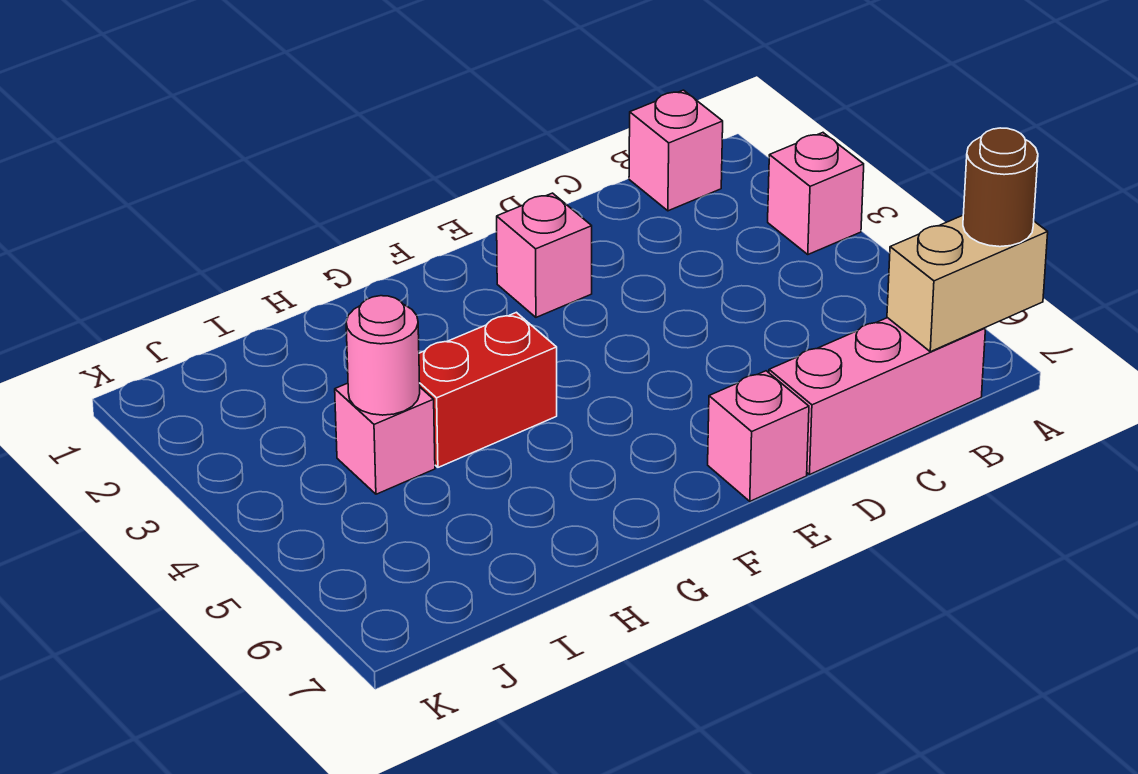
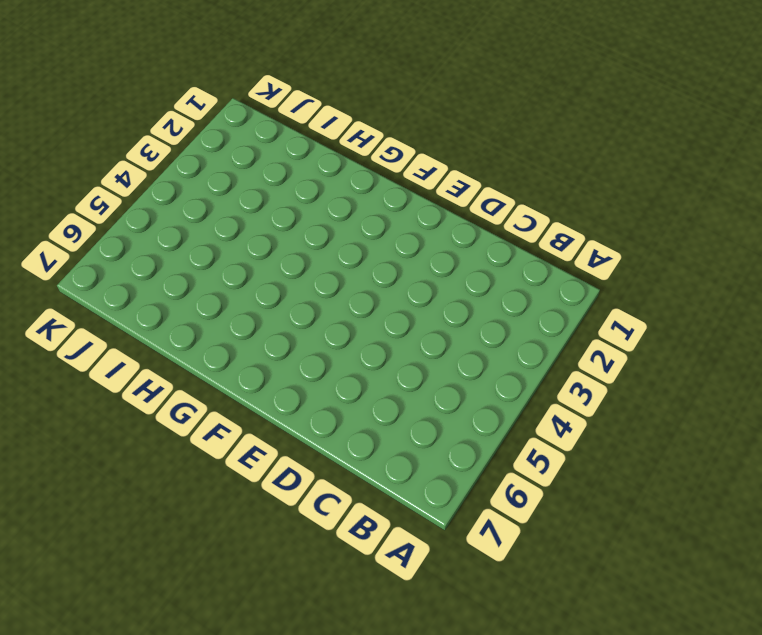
none -> pink 1x1 brick [768,133,864,254]
none -> pink 1x1 brick [629,90,723,211]

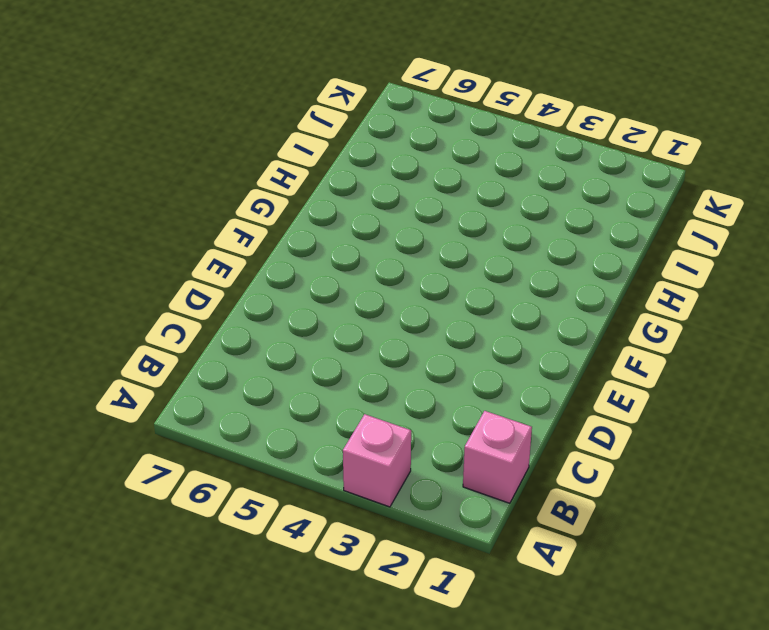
none -> pink 1x3 brick [769,318,986,474]
none -> pink 1x1 brick [497,193,592,317]

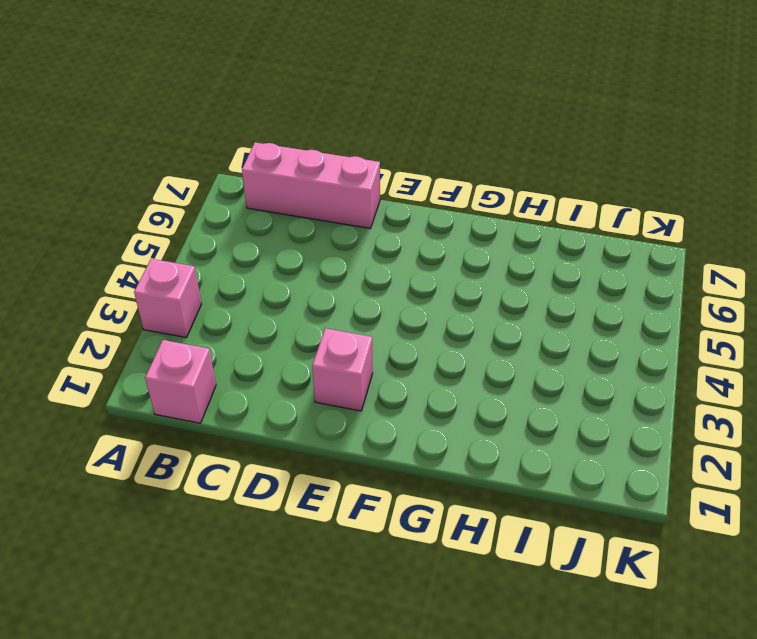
none -> pink 1x1 brick [708,371,809,501]
none -> red 1x2 brick [419,312,557,467]

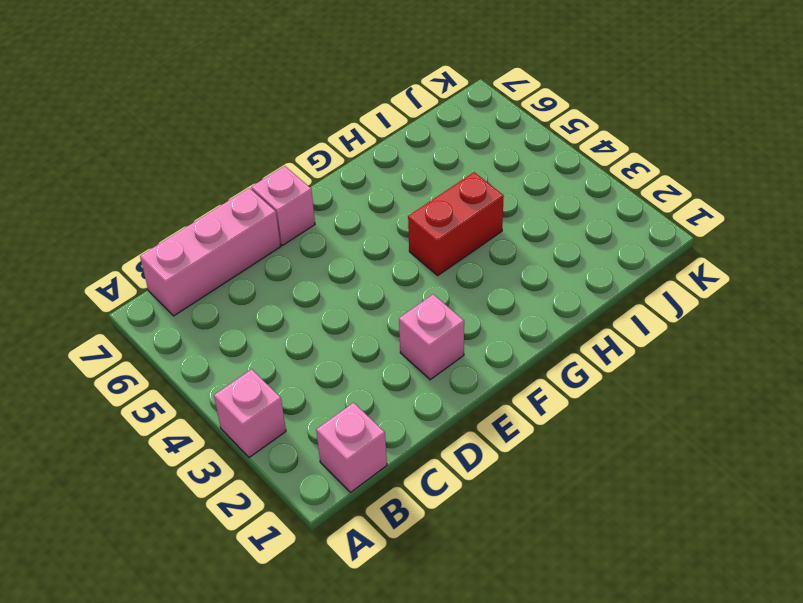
none -> pink 1x1 brick [335,383,435,494]
none -> tan 1x2 brick [887,215,1048,352]

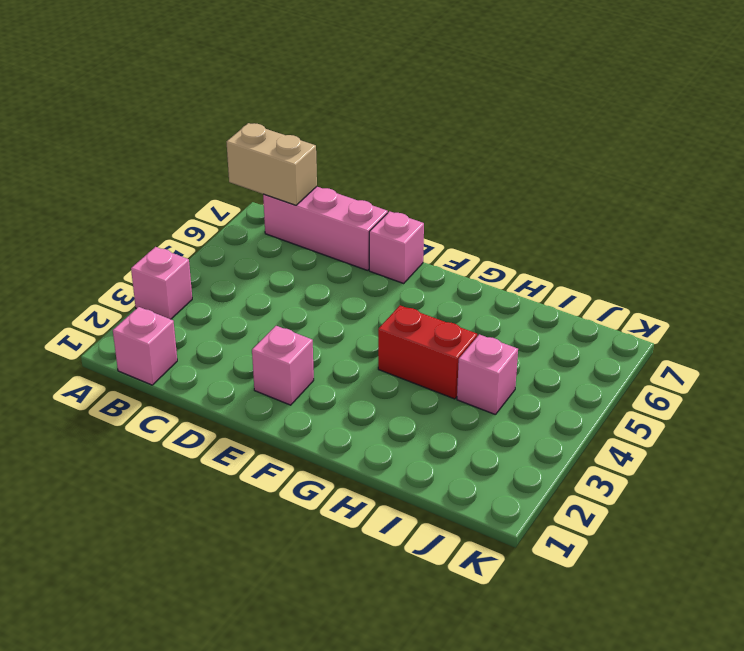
none -> pink 1x1 round brick [346,296,420,415]
none -> brown 1x1 round brick [963,128,1038,247]

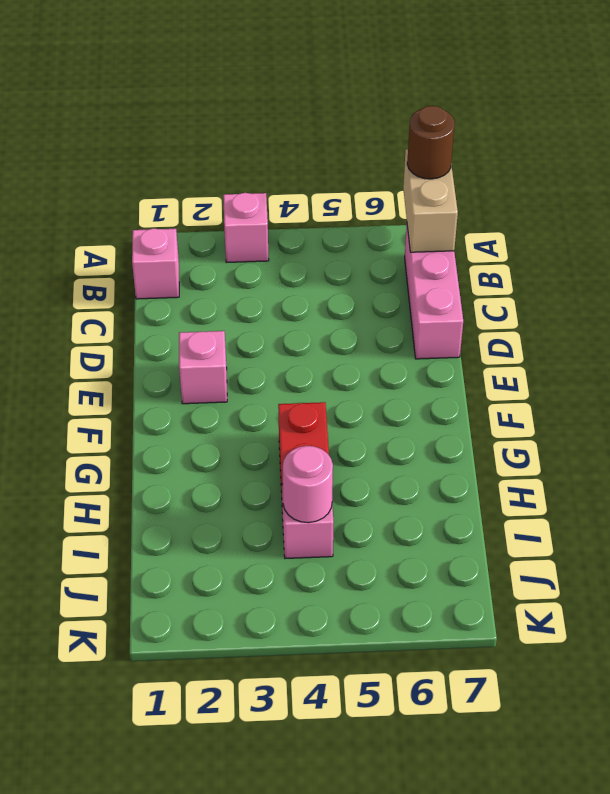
none -> pink 1x1 brick [708,371,809,501]

